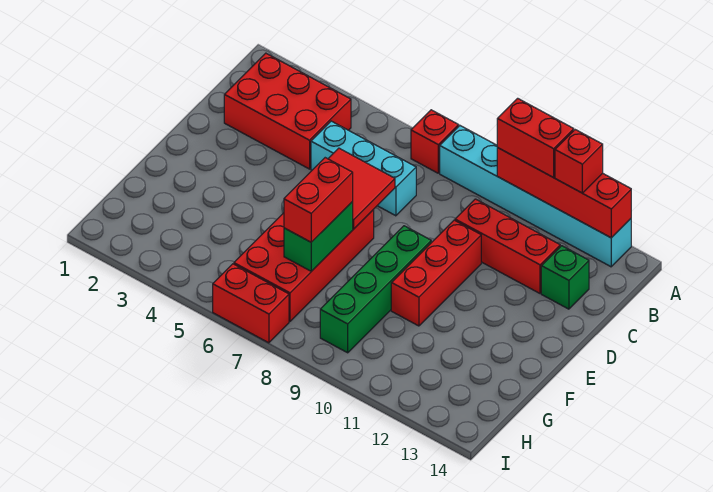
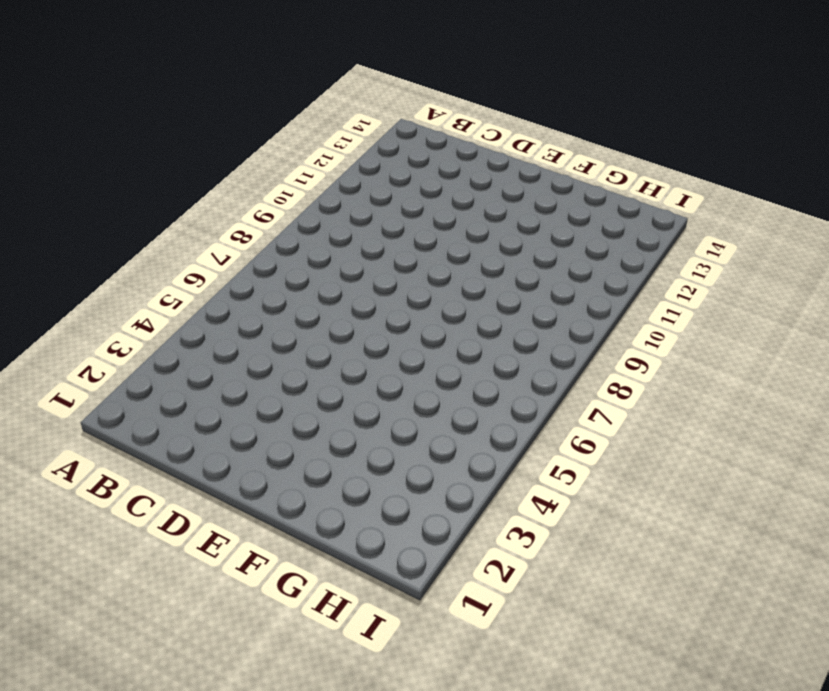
none -> red 1x1 brick [411,110,459,173]
none -> cyan 1x6 brick [440,126,631,267]
none -> red 2x3 brick [224,53,351,169]

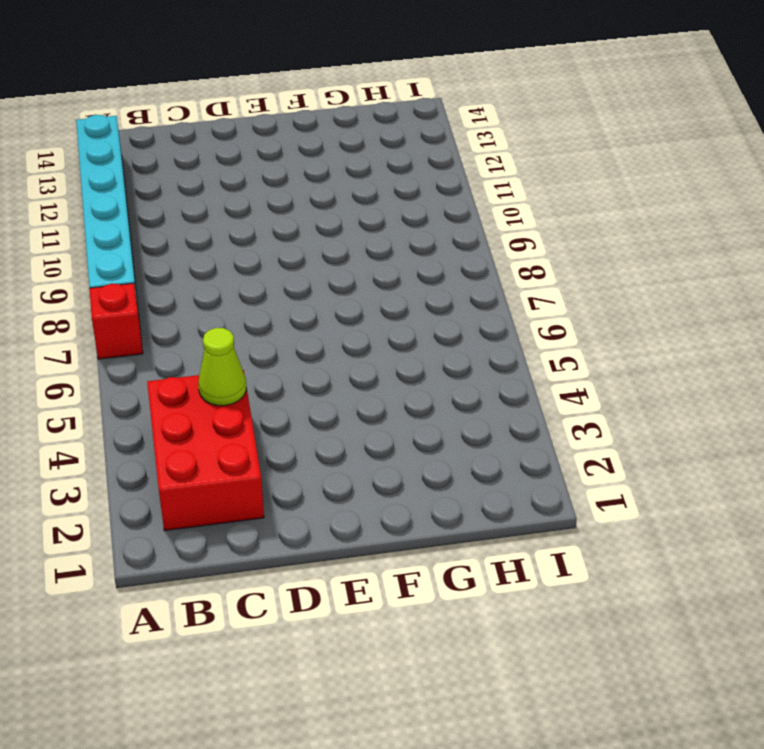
lime 1x1 cone [198,328,246,406] -> none
none -> cyan 1x3 brick [311,121,416,216]
none -> red 1x3 brick [455,199,560,293]
none -> green 1x1 brick [541,246,589,309]

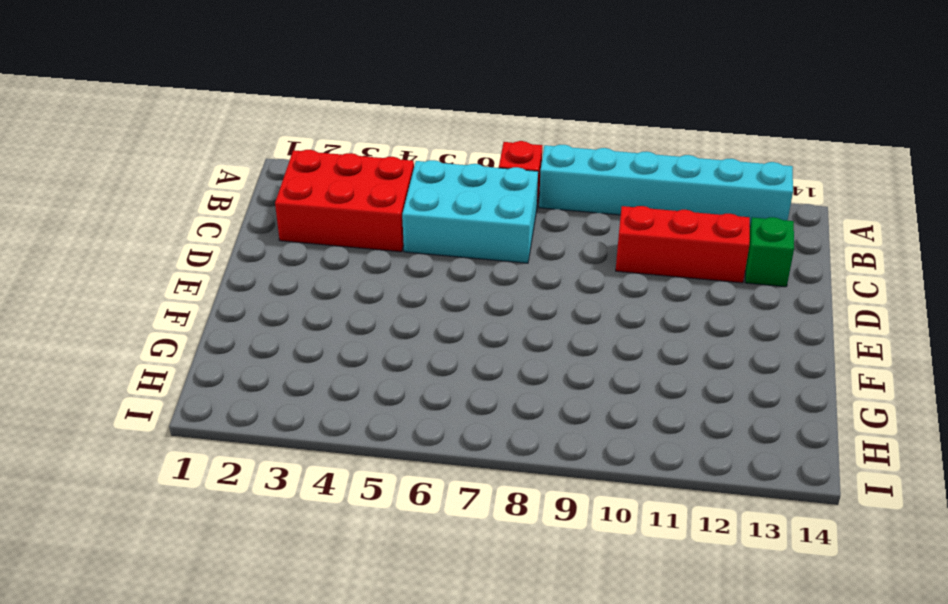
cyan 2x3 brick [402,160,538,263] -> cyan 1x3 brick [311,121,416,216]
none -> red 1x3 brick [391,220,481,326]
none -> red 2x4 brick [234,210,374,322]
none -> green 1x4 brick [320,226,431,353]

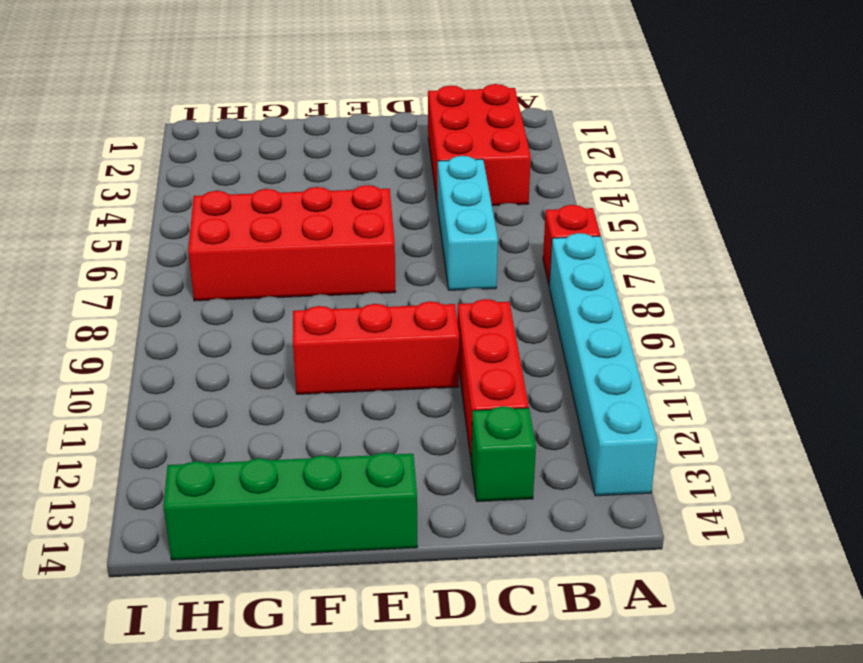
green 1x4 brick [164,452,417,560] -> green 1x4 brick moved to [320,226,431,353]
none -> red 1x2 brick [213,264,289,343]
none -> red 1x4 brick [497,148,631,238]
none -> red 2x2 tile [328,148,395,229]

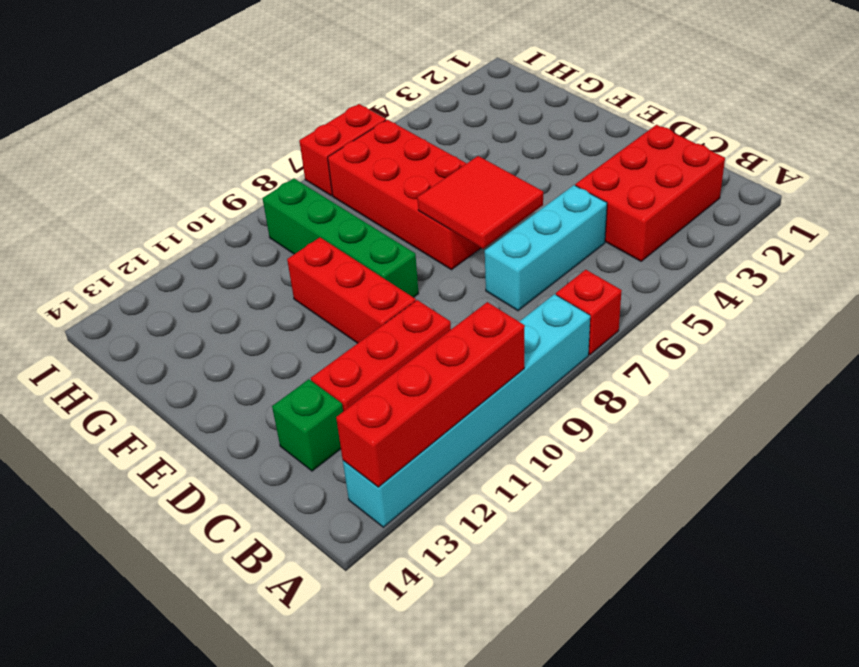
none -> green 1x2 brick [284,202,353,271]
none -> red 1x2 brick [497,98,574,177]
none -> red 1x1 brick [555,130,603,193]

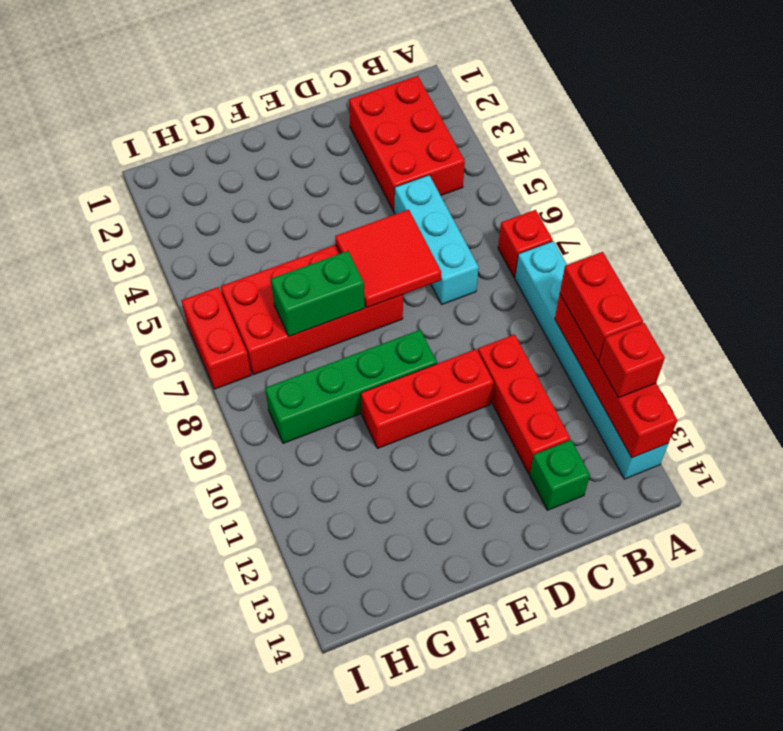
none -> red 1x2 brick [284,158,353,242]

